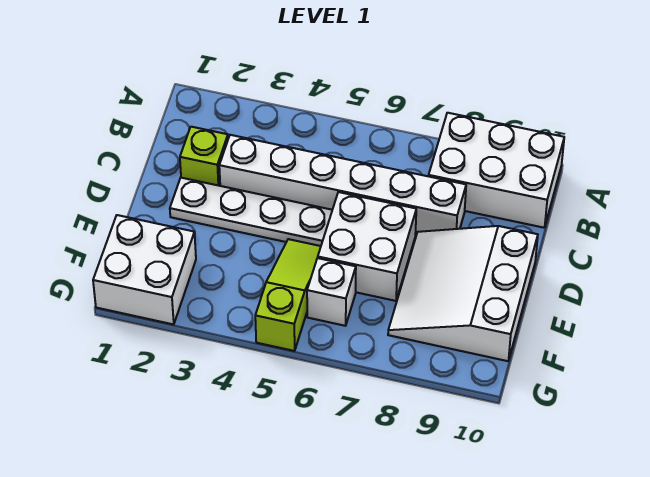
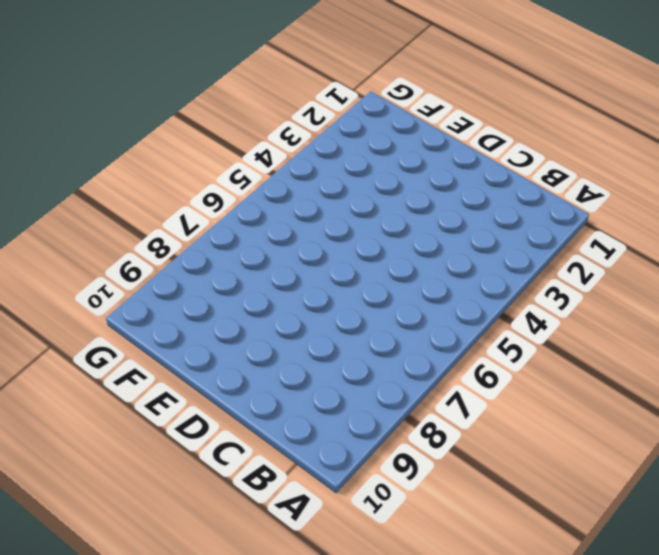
none -> white 2x3 brick [429,113,564,228]
none -> lime 1x1 brick [180,127,228,186]

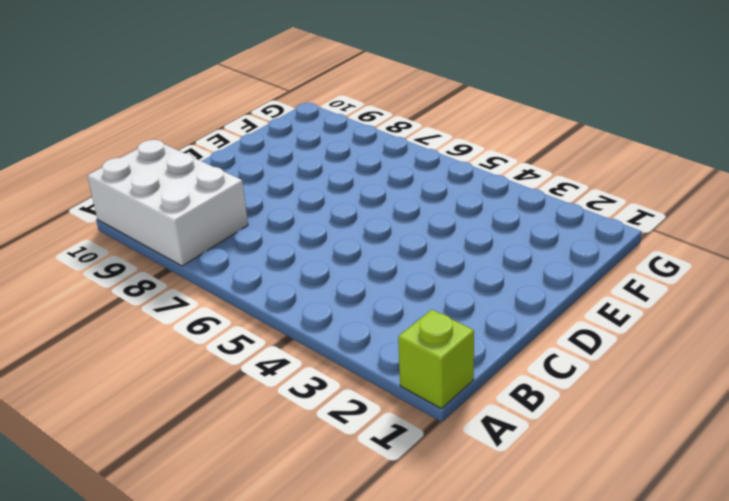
lime 1x1 brick [398,310,474,408] -> lime 1x1 brick moved to [180,127,228,186]
none -> white 1x6 brick [219,135,466,235]
none -> white 1x4 plate [170,178,332,246]

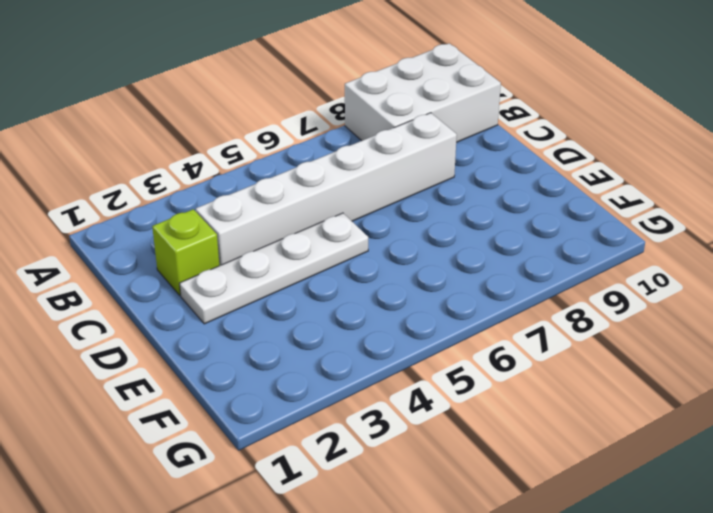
none -> white 2x2 brick [318,192,416,301]
none -> white 3x3 slope [388,226,538,361]

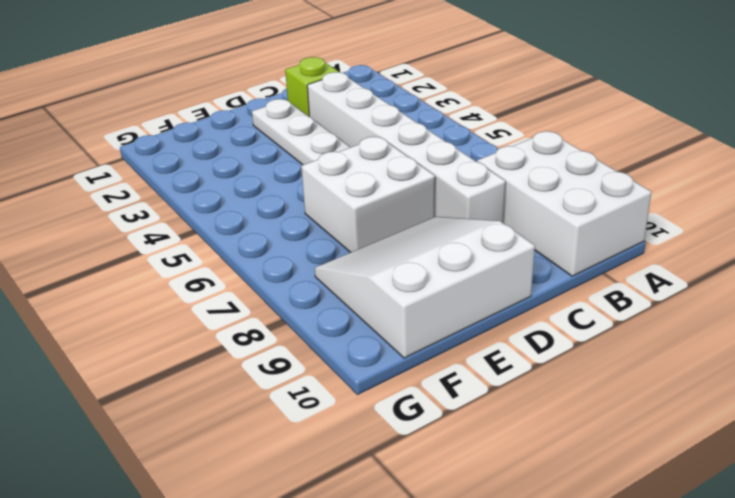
none -> lime 1x3 slope [255,239,321,351]
none -> white 2x2 brick [93,215,196,324]

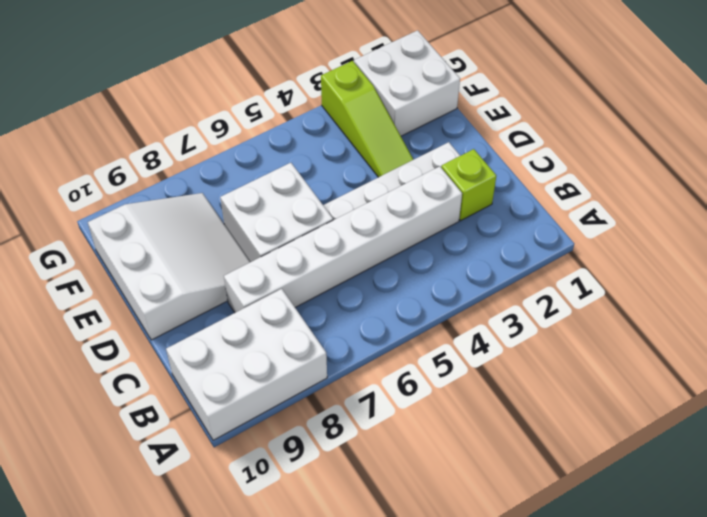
lime 1x3 slope [321,61,413,177] -> lime 1x3 slope moved to [255,239,321,351]
none -> white 1x1 brick [307,258,356,326]

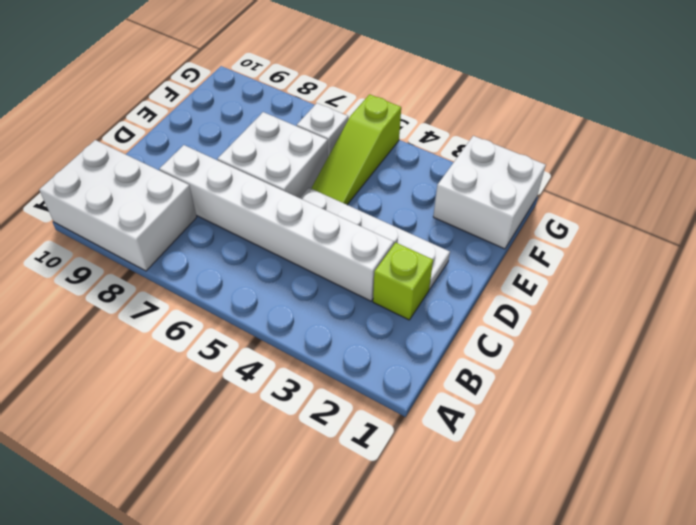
none -> white 3x3 slope [388,226,538,361]

